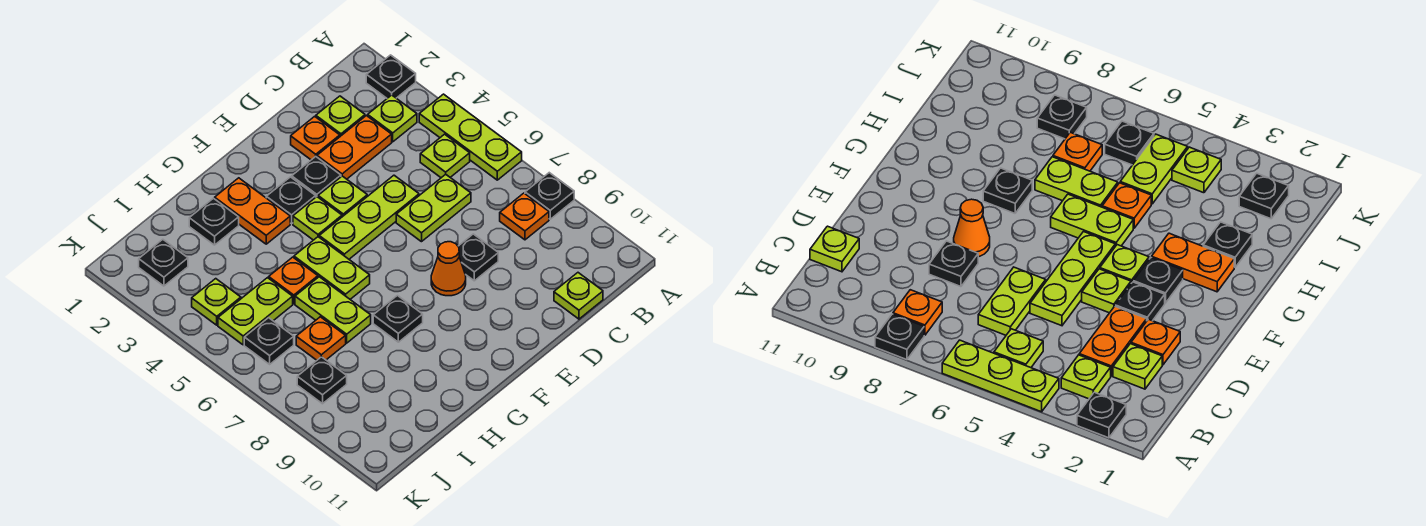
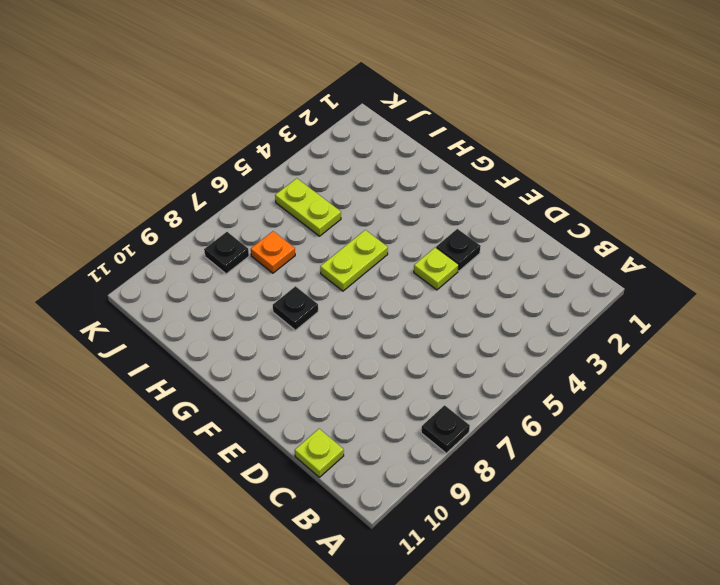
none -> black 1x1 plate [366,55,416,98]
none -> lime 1x3 plate [419,94,522,180]
none -> lime 1x1 plate [368,95,417,142]
none -> lime 1x1 plate [420,134,470,178]

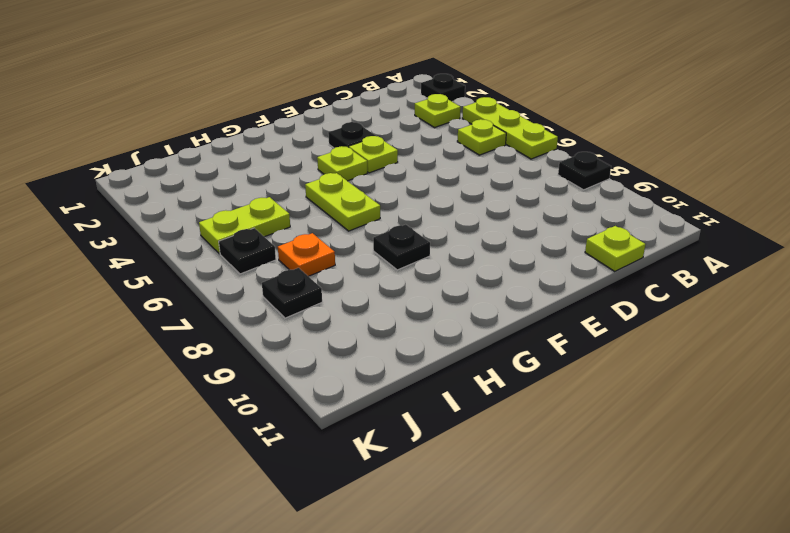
none -> orange 1x1 plate [500,193,549,240]
none -> lime 1x1 plate [316,96,365,136]
none -> orange 1x2 plate [317,116,392,179]
none -> lime 1x2 plate [396,174,471,242]

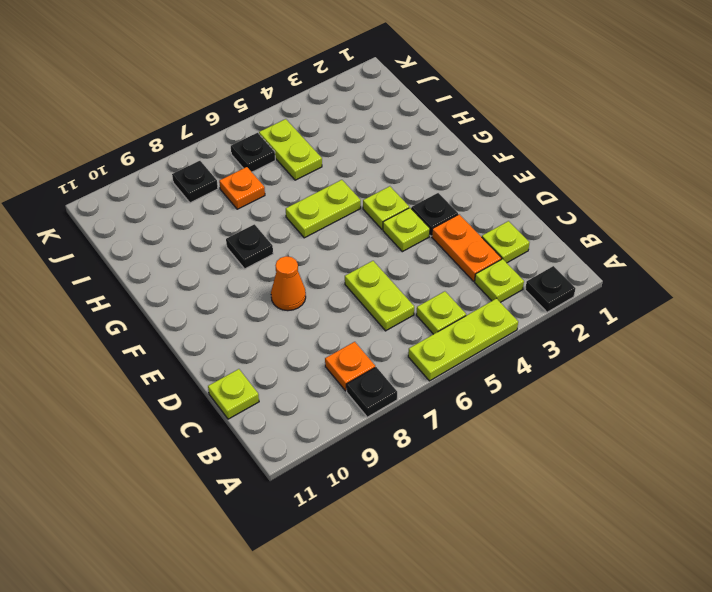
none -> orange 1x1 plate [291,116,340,160]
none -> lime 1x3 plate [319,175,419,259]
none -> black 1x1 plate [458,234,498,281]
none -> black 1x1 plate [266,177,316,224]

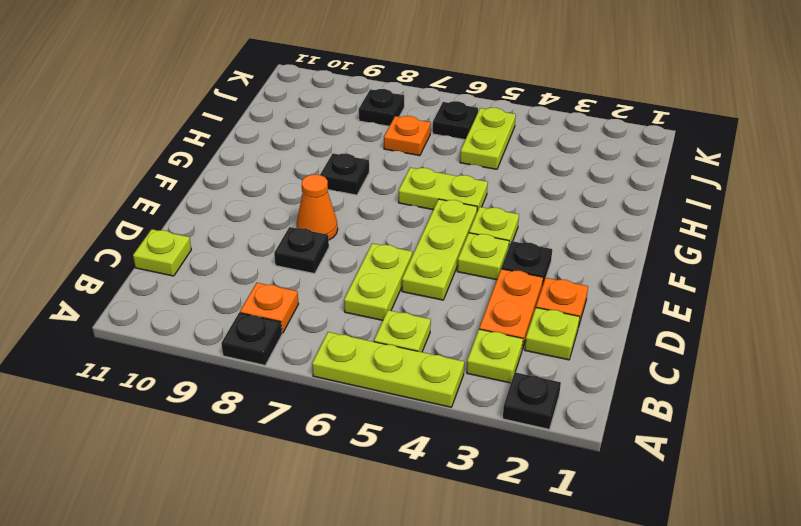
none -> black 1x1 plate [266,177,316,224]
none -> orange 1x2 plate [215,178,290,244]
none -> black 1x1 plate [189,198,239,245]
none -> orange 1x1 plate [269,257,318,304]

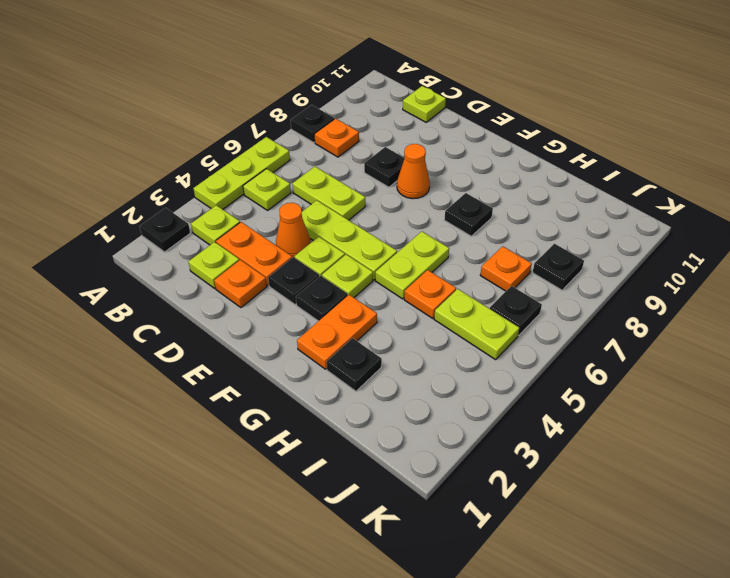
orange 1x1 cone [276,203,310,258] -> none
none -> lime 1x2 plate [295,277,371,343]
none -> black 1x1 plate [139,239,188,286]
none -> lime 1x1 plate [192,279,241,325]

